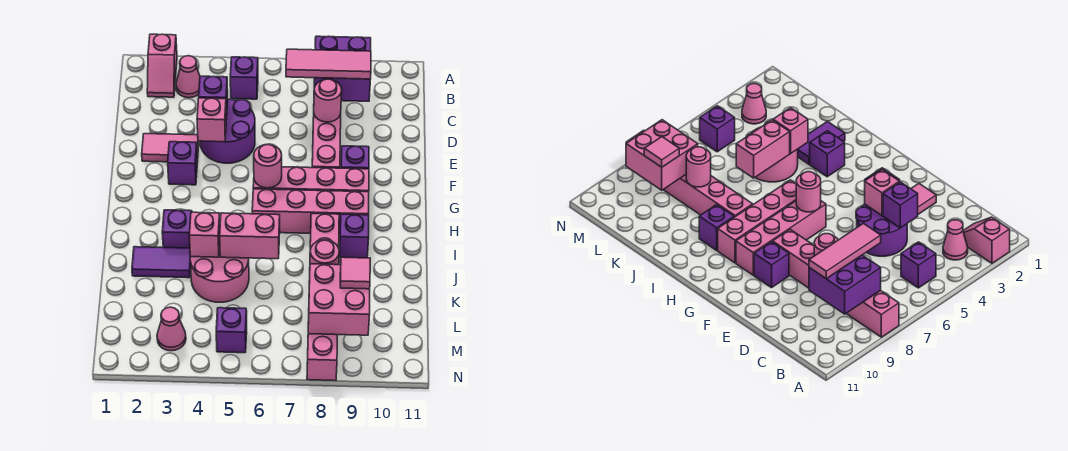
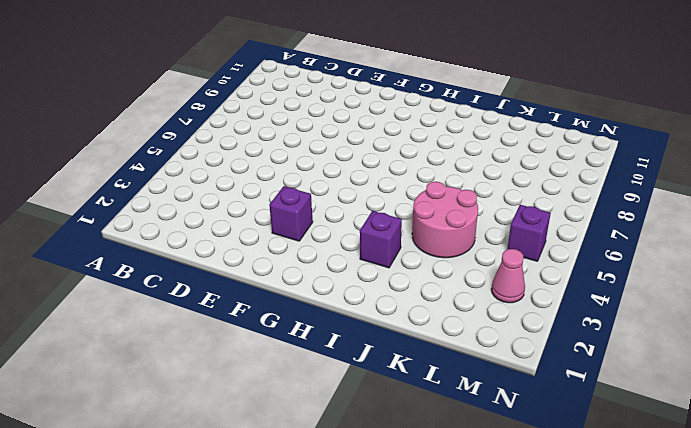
none -> pink 1x2 slope [147,34,177,97]
none -> pink 1x6 brick [312,114,341,168]
none -> pink 1x1 cone [176,56,200,98]

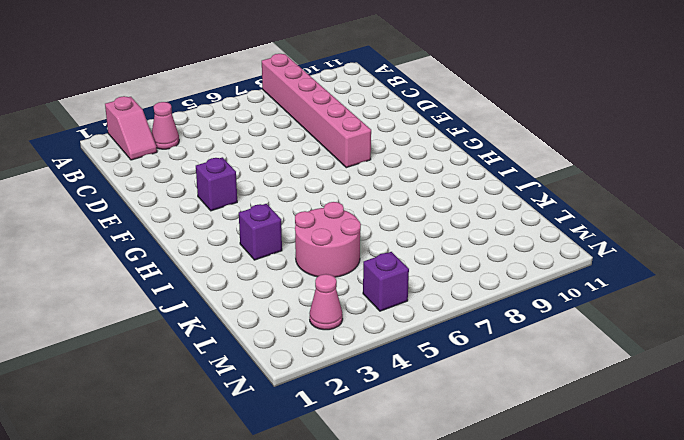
none -> purple 1x1 brick [230,57,258,99]
none -> purple 2x2 round brick [200,99,255,163]
none -> pink 1x2 tile [142,134,199,162]

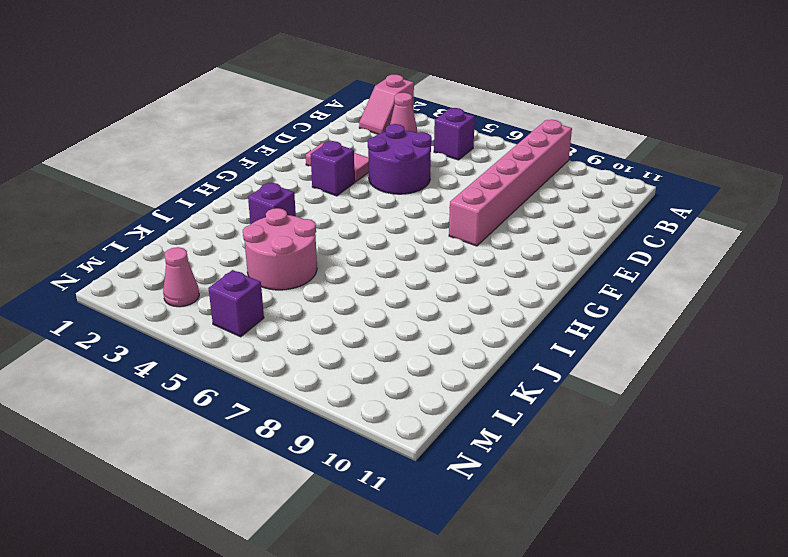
none -> purple 1x1 brick [341,146,369,169]
none -> pink 1x4 brick [253,167,369,192]
none -> pink 1x4 brick [252,189,369,234]

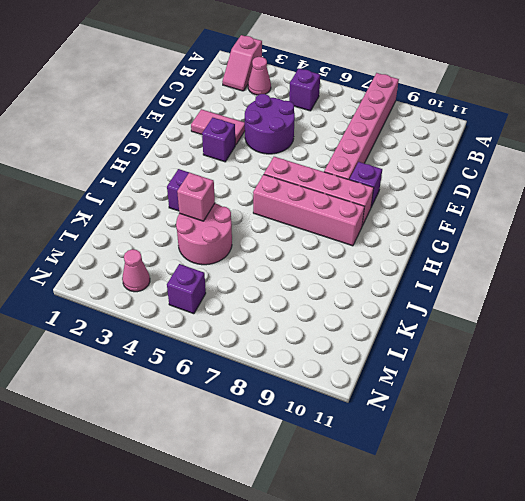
none -> pink 1x6 brick [307,214,339,381]
none -> purple 1x1 brick [339,214,369,258]
none -> purple 1x2 tile [132,247,191,278]

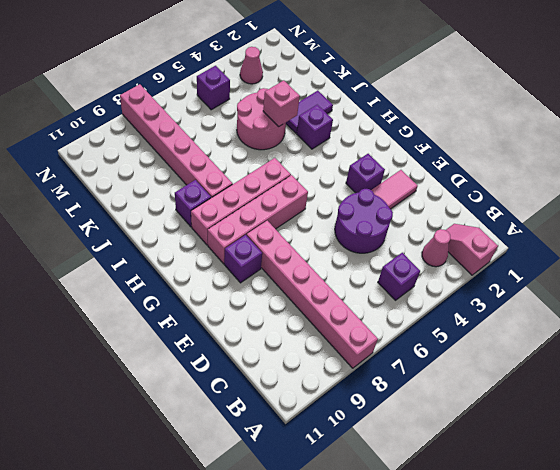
none -> purple 2x2 brick [314,36,371,101]
none -> purple 1x1 brick [199,76,228,119]
none -> pink 1x1 round brick [314,79,342,122]

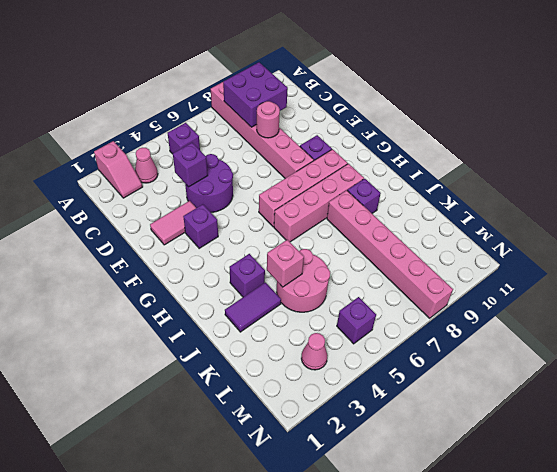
none -> pink 1x1 brick [197,98,226,142]
none -> pink 1x1 round brick [254,144,282,188]
none -> pink 1x2 brick [220,213,280,259]

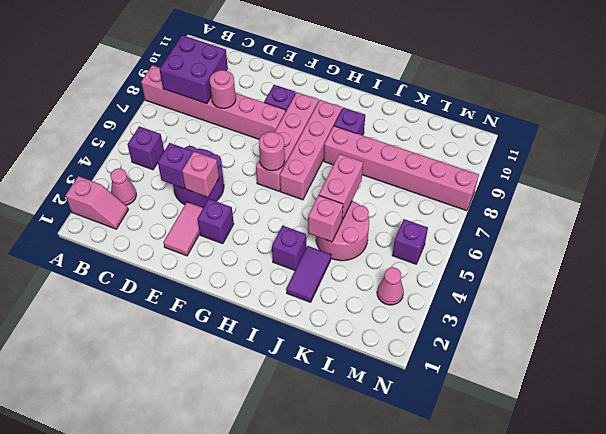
none -> pink 1x1 round brick [310,240,339,265]
none -> pink 2x2 brick [308,264,370,335]
none -> pink 1x3 tile [286,49,371,79]

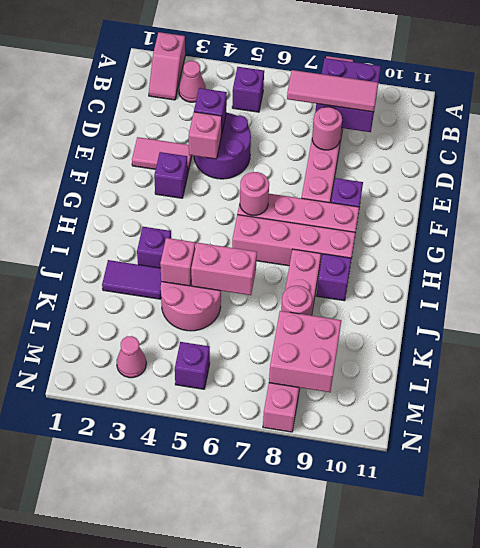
none -> pink 1x1 tile [340,257,370,289]

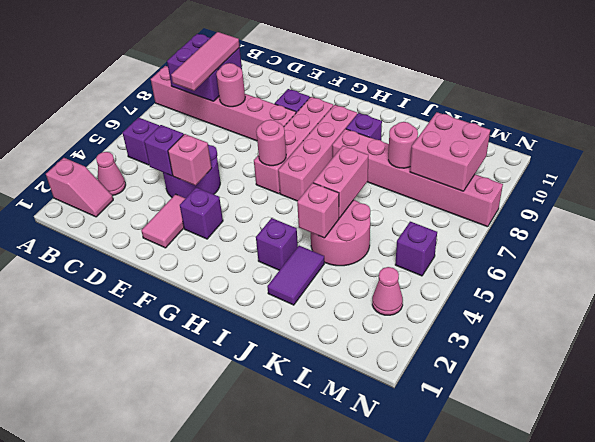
none -> pink 1x1 tile [340,257,370,289]

